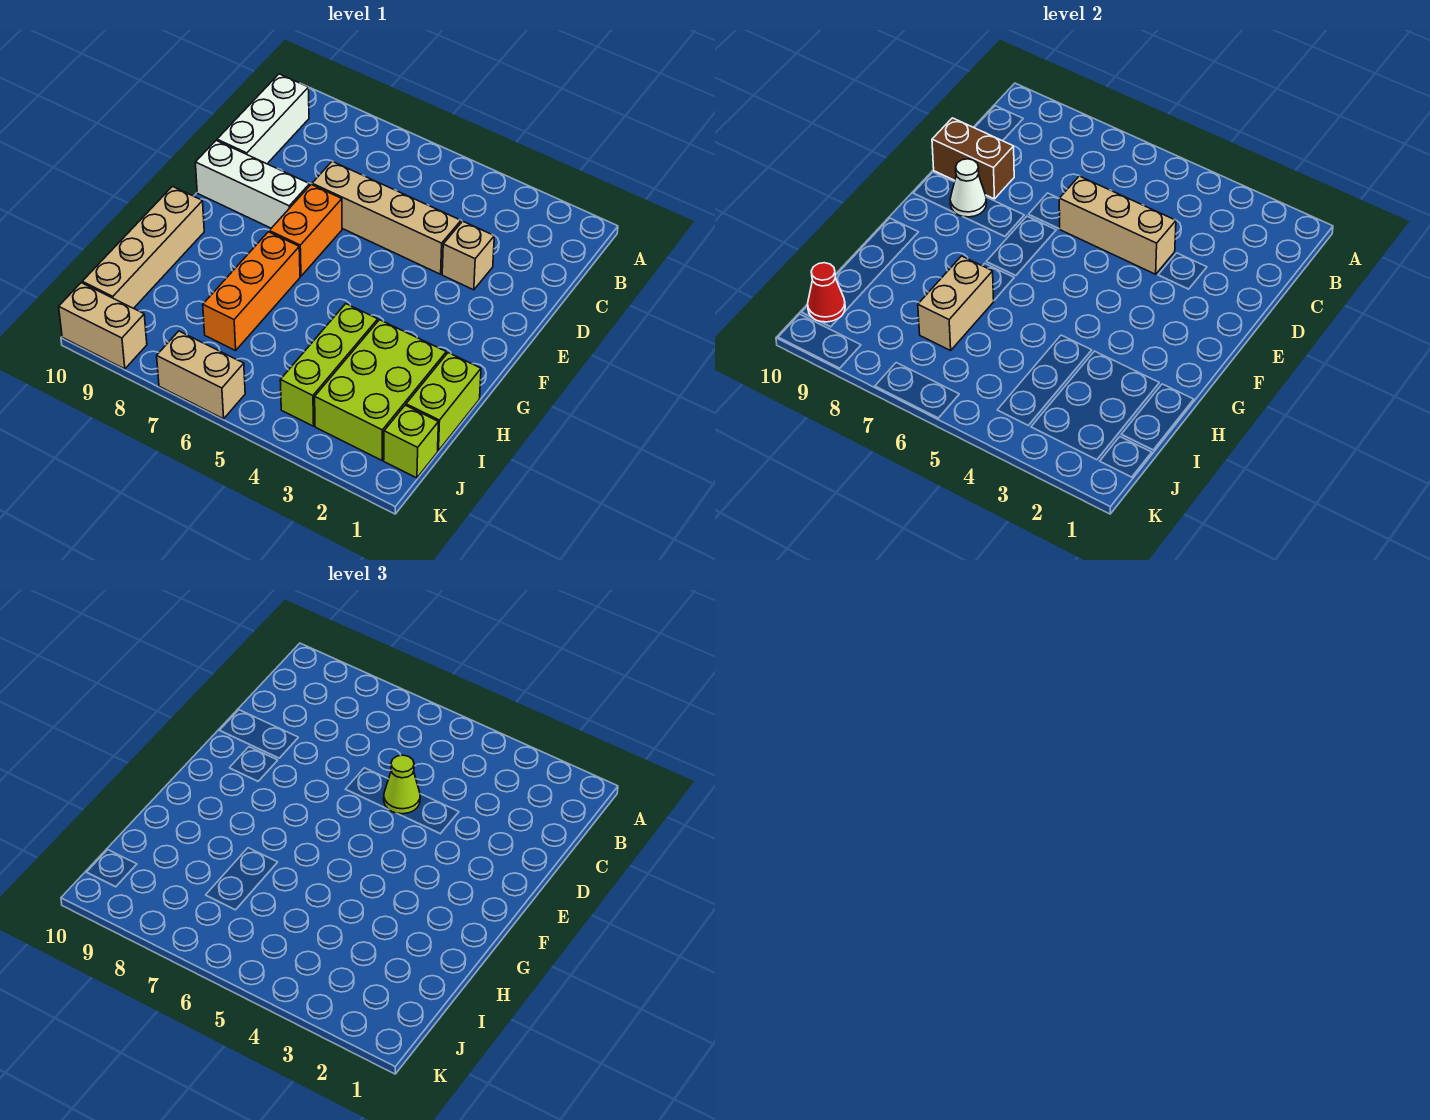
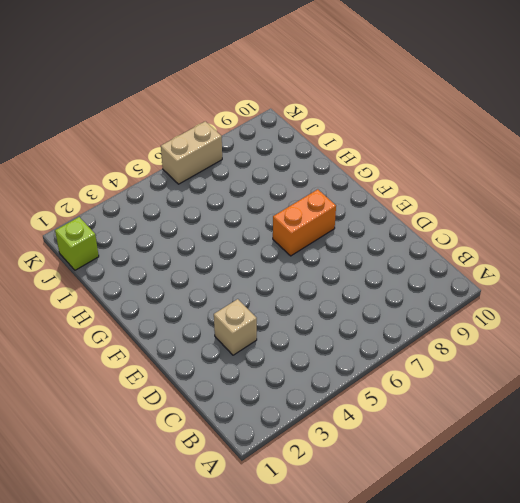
orange 1x2 brick [273,189,336,256] -> orange 1x2 brick turned to [269,185,342,276]
none -> white 1x3 brick [217,74,309,164]
none -> tan 1x4 brick [312,161,461,274]
none -> white 1x3 brick [195,141,310,228]

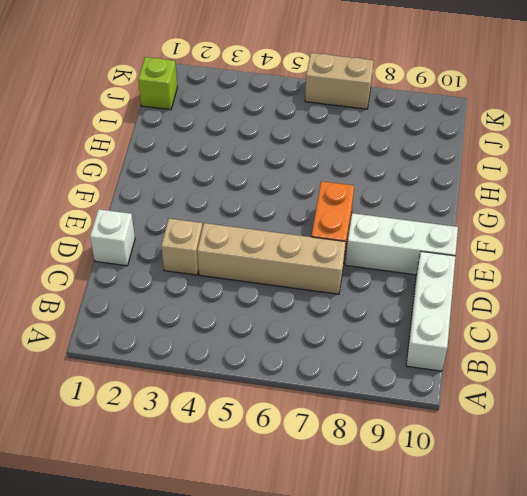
white 1x1 brick [90,209,135,266] -> none
none -> orange 1x3 brick [203,232,300,351]
none -> tan 1x4 brick [82,186,204,308]
none -> lime 1x2 brick [406,353,481,451]

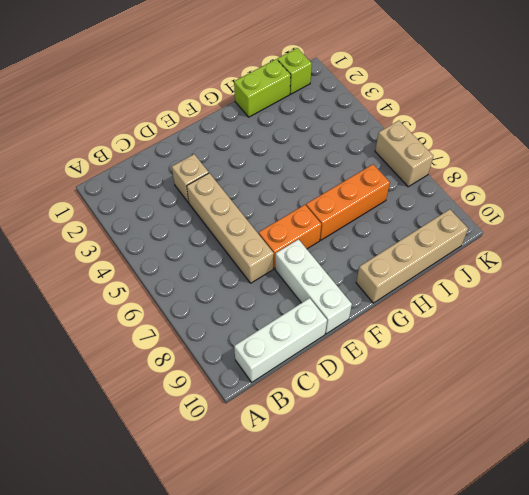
none -> lime 2x3 brick [315,320,446,460]
none -> lime 1x3 brick [280,304,378,426]
none -> tan 1x2 brick [59,283,147,369]

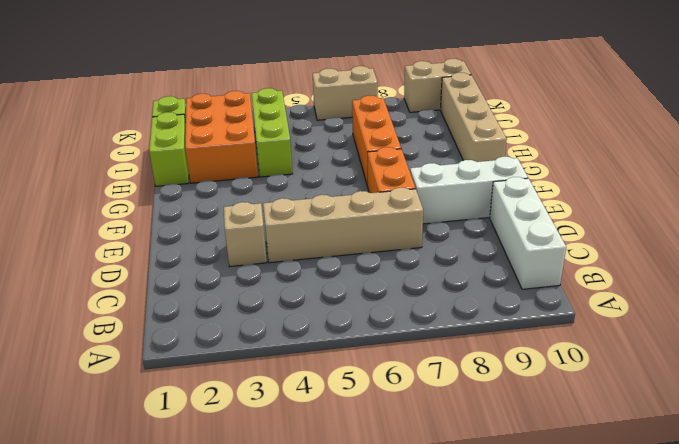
orange 2x3 brick [185,91,258,183] -> lime 2x3 brick [315,320,446,460]
none -> tan 1x3 brick [1059,176,1176,274]
none -> brown 1x2 brick [932,118,1014,199]
none -> white 1x1 cone [950,159,987,217]

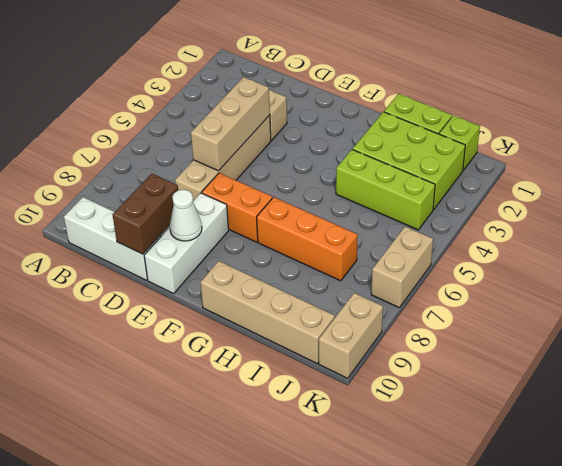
none -> tan 1x2 brick [918,256,994,351]
none -> red 1x1 cone [808,263,845,322]
none -> lime 1x1 cone [384,755,420,814]

